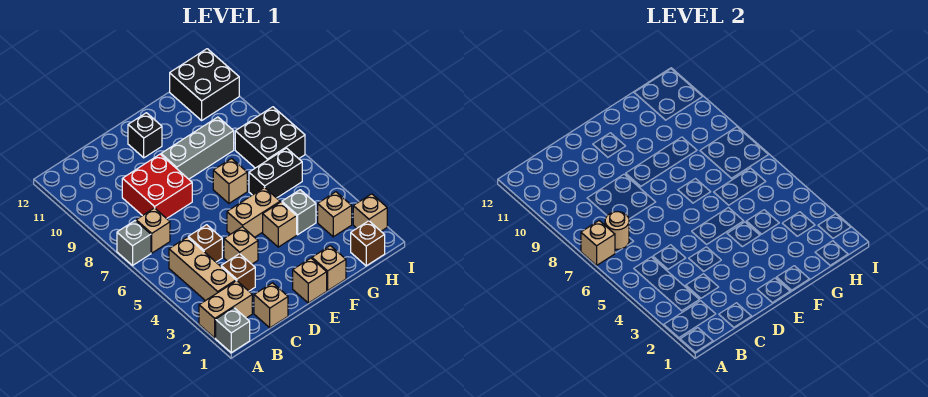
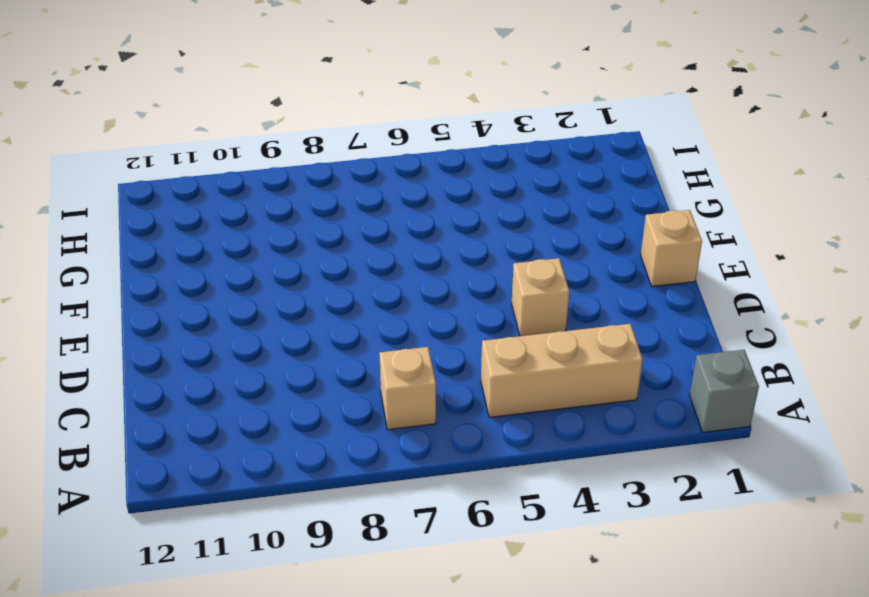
none -> tan 1x2 brick [199,281,252,338]
none -> grey 1x1 brick [117,221,151,265]
none -> tan 1x1 brick [254,283,288,328]

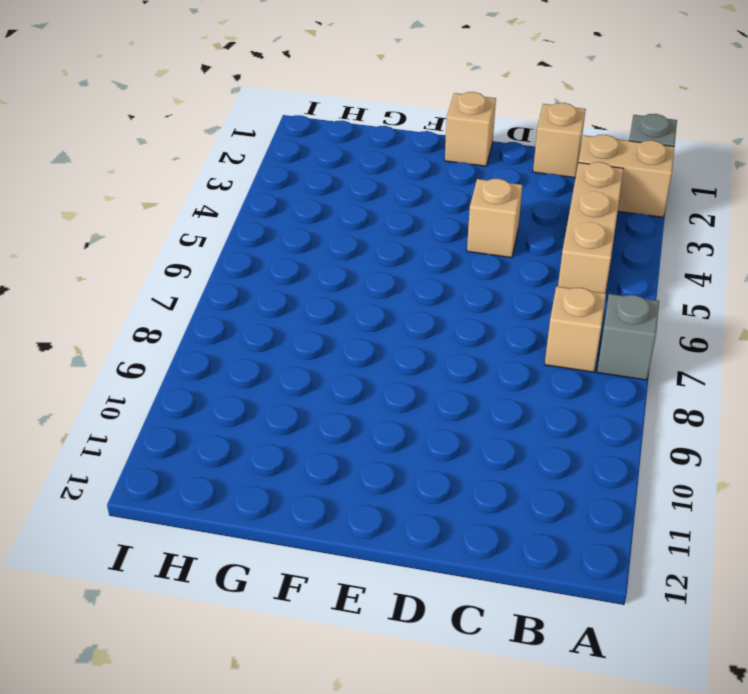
none -> brown 1x1 brick [221,254,255,291]
none -> brown 1x1 brick [188,225,222,262]
none -> red 2x2 brick [122,154,192,219]

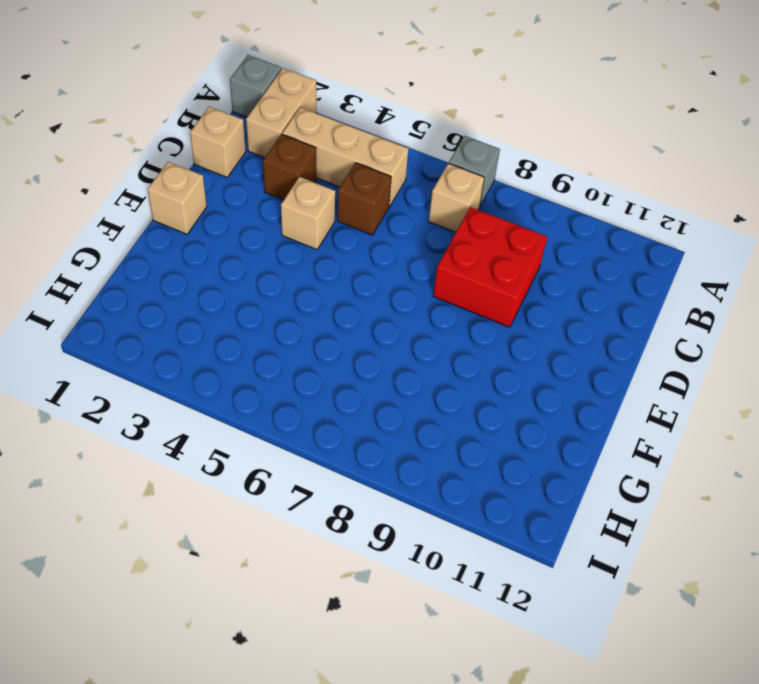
none -> tan 1x2 brick [227,187,280,237]
none -> grey 1x3 brick [161,117,234,179]
none -> black 1x1 brick [128,113,162,158]

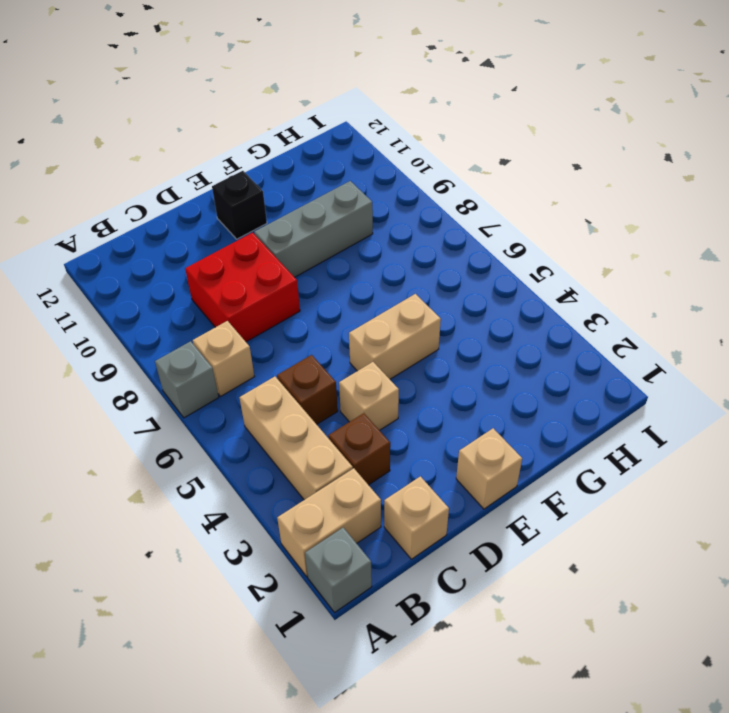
none -> tan 1x1 brick [312,246,346,291]
none -> tan 1x1 brick [263,202,297,247]
none -> tan 1x1 brick [213,159,247,203]

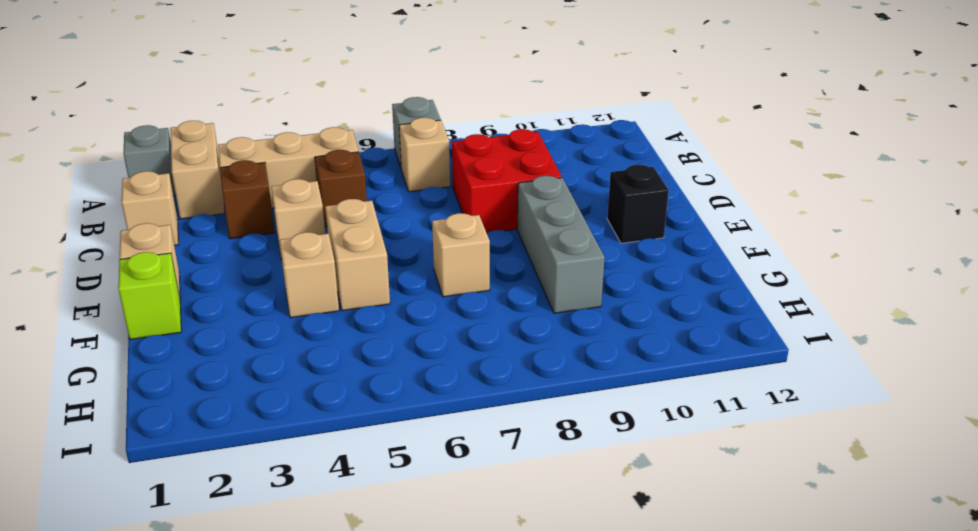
lime 1x1 brick [118,252,181,339] -> tan 1x1 brick [312,246,346,291]
none -> grey 1x1 brick [282,190,316,235]
none -> black 1x2 brick [249,148,302,198]
none -> brown 1x1 brick [351,221,385,266]

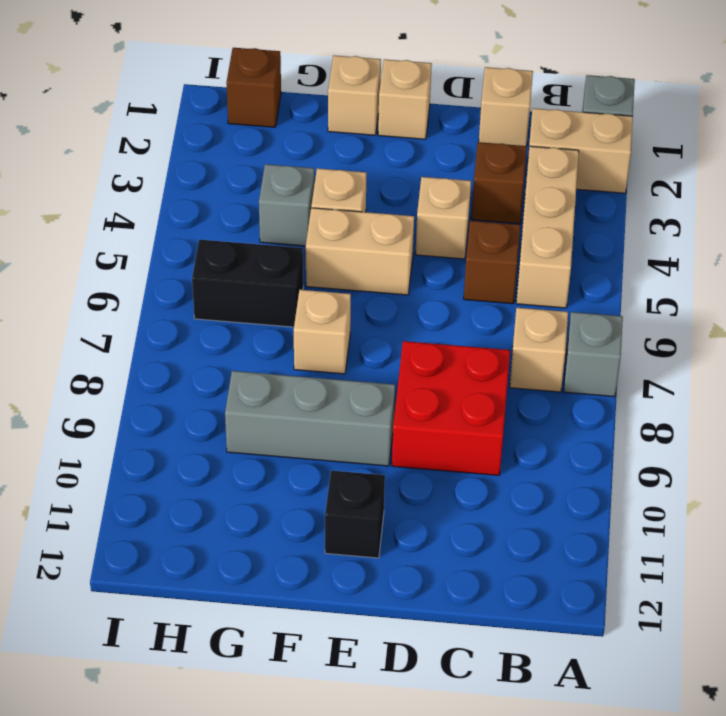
none -> tan 1x1 brick [318,192,352,237]
none -> black 2x2 brick [235,107,305,168]
none -> black 2x2 brick [170,49,239,120]

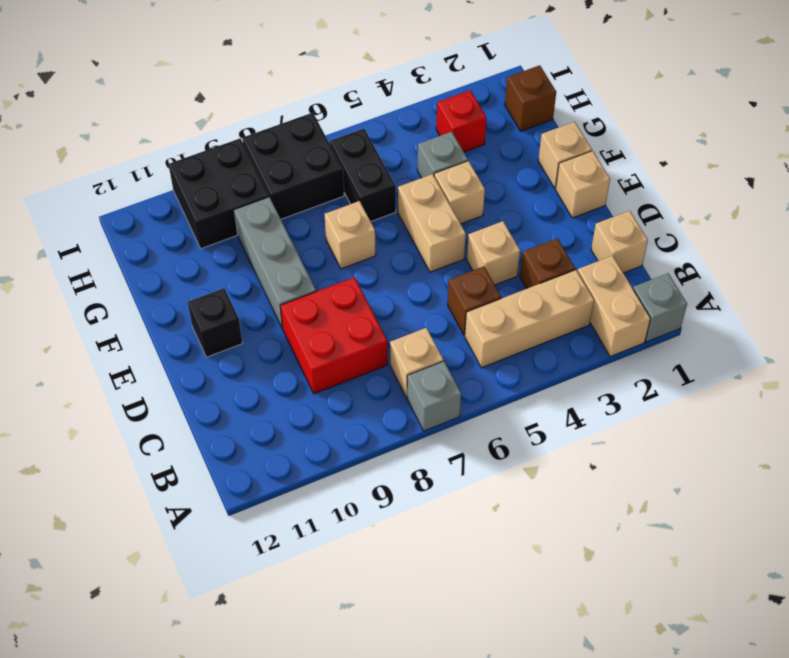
red 1x1 brick [436,90,487,152] -> tan 1x1 brick [318,192,352,237]
black 2x2 brick [169,139,269,249] -> black 2x2 brick moved to [170,49,239,120]
none -> tan 1x1 brick [353,194,387,231]
none -> tan 1x1 brick [581,221,615,265]
none -> tan 1x1 round brick [605,212,629,249]

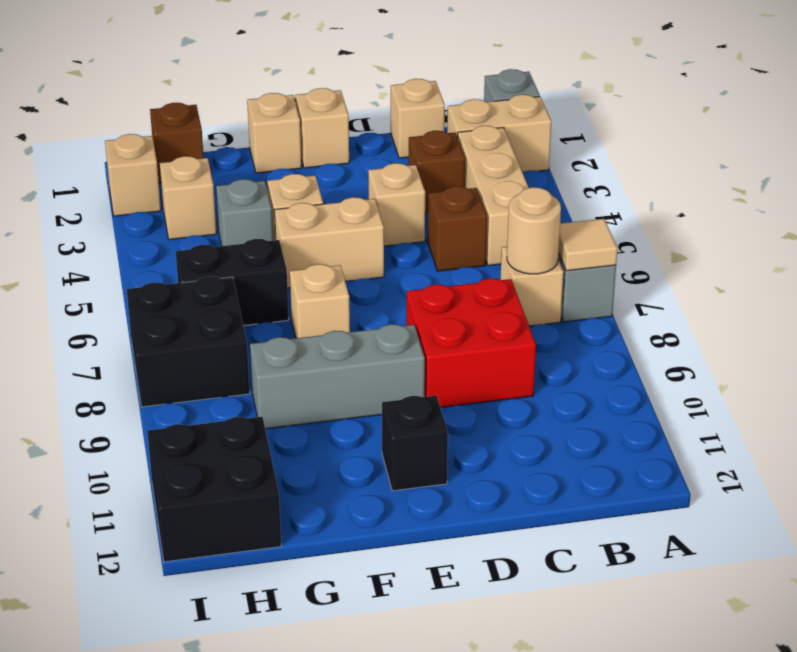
tan 1x1 tile [559,219,618,271] -> tan 1x1 brick [581,221,615,265]

